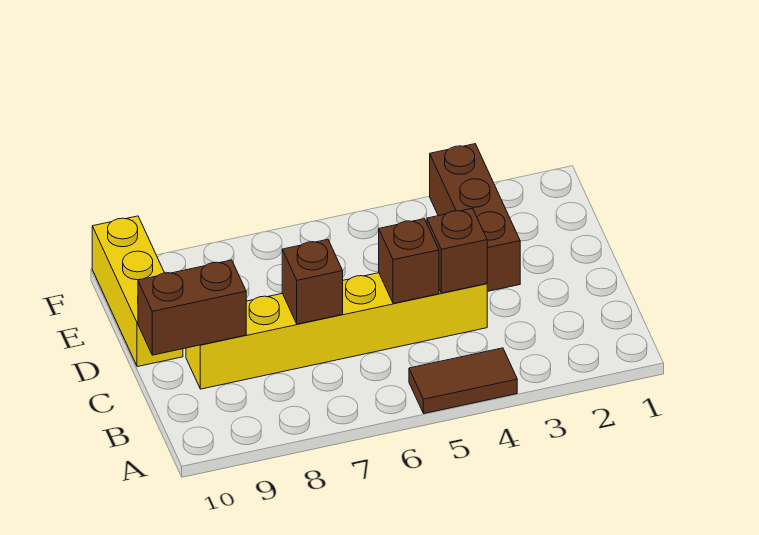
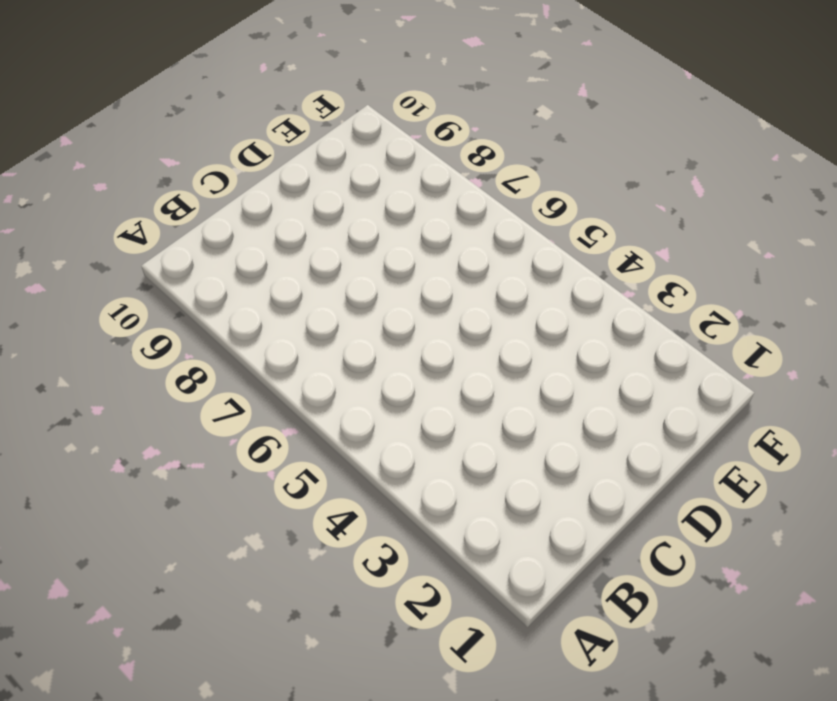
none -> brown 1x2 tile [409,348,517,413]
none -> yellow 1x6 brick [186,273,487,389]

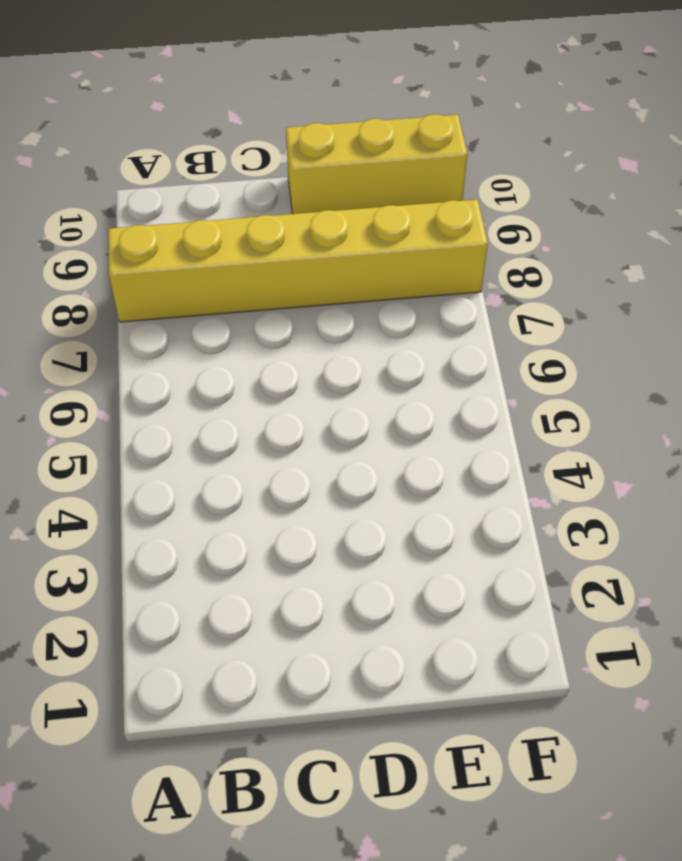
yellow 1x6 brick [108,199,488,322] -> yellow 1x6 brick turned to [186,273,487,389]
none -> brown 1x2 tile [409,348,517,413]
none -> brown 1x3 brick [430,144,520,292]

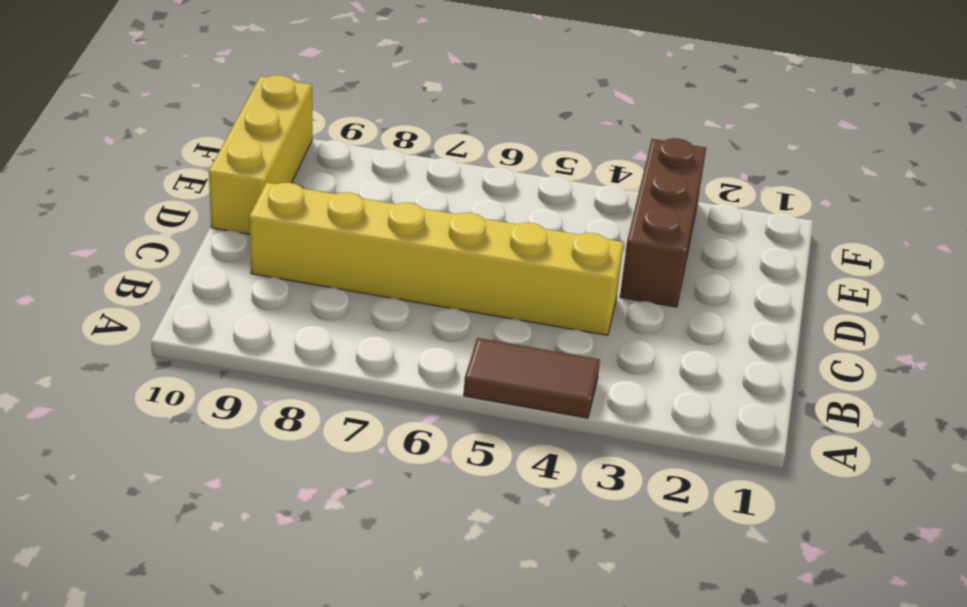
none -> brown 1x1 brick [427,208,487,293]
none -> brown 1x1 brick [379,219,439,304]

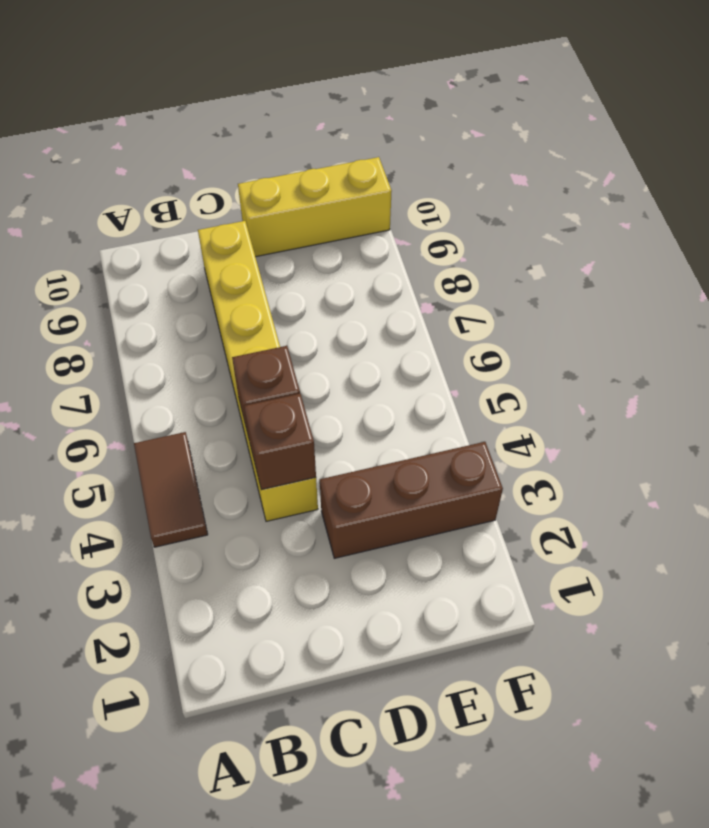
none -> brown 1x1 brick [282,239,343,324]
none -> brown 1x2 brick [138,260,246,355]

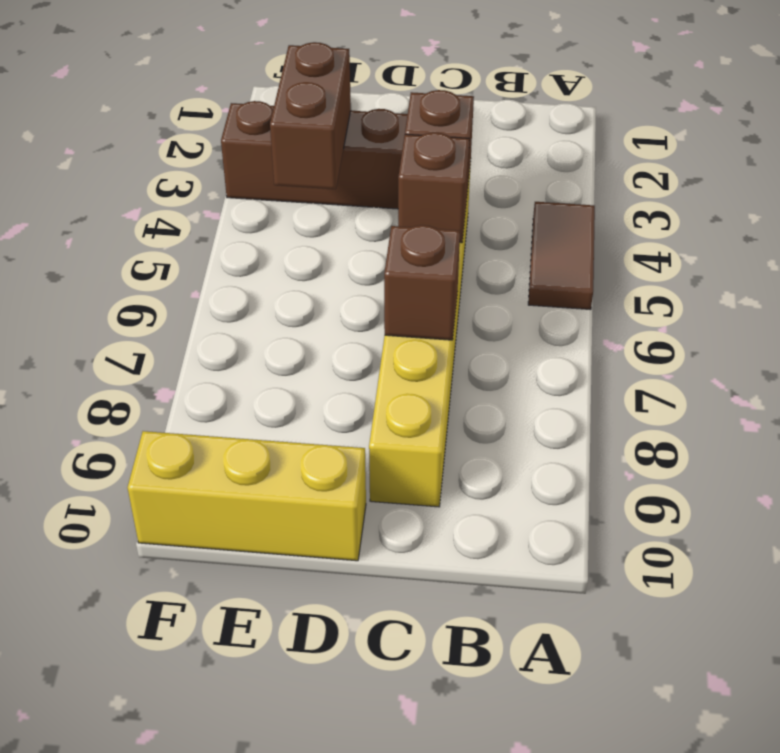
brown 1x2 brick [270,42,351,189] -> brown 1x2 brick moved to [138,260,246,355]

